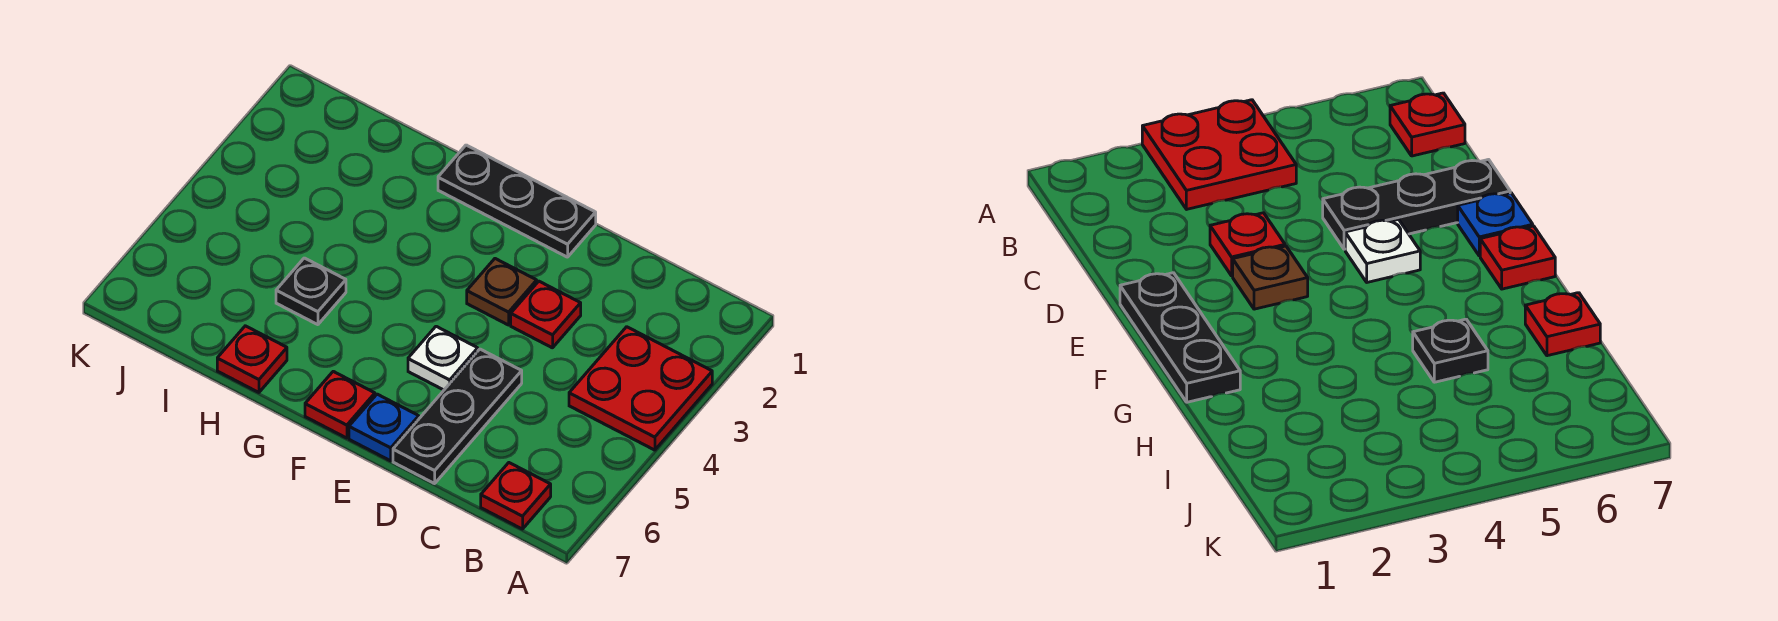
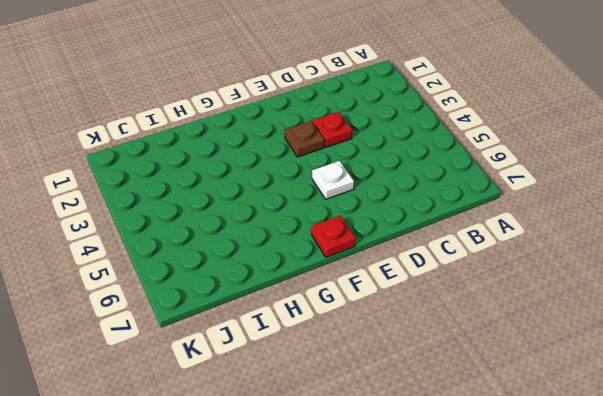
none -> red 2x2 plate [569,327,712,450]
none -> red 1x1 plate [481,463,551,529]

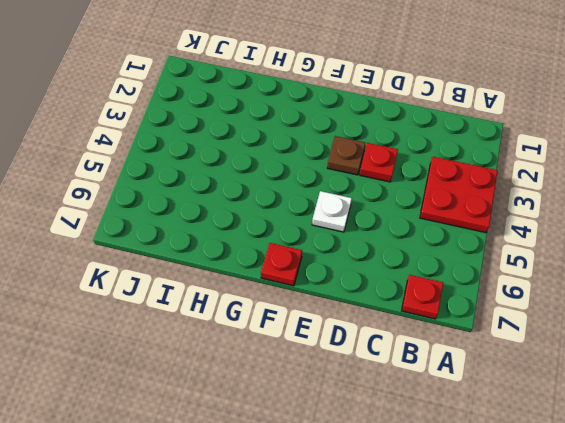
none -> black 1x3 plate [393,349,522,484]
none -> black 1x3 plate [438,145,596,257]

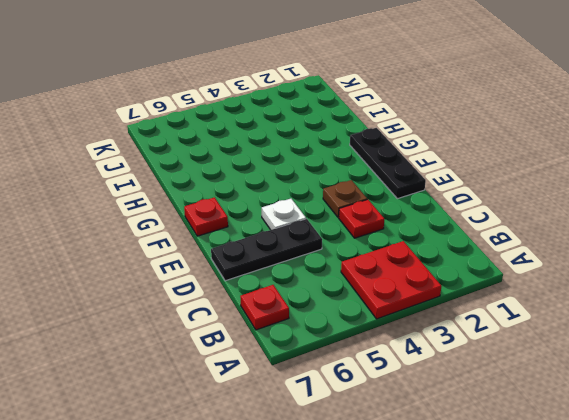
none -> blue 1x1 plate [349,394,419,461]
none -> black 1x1 plate [276,258,346,325]

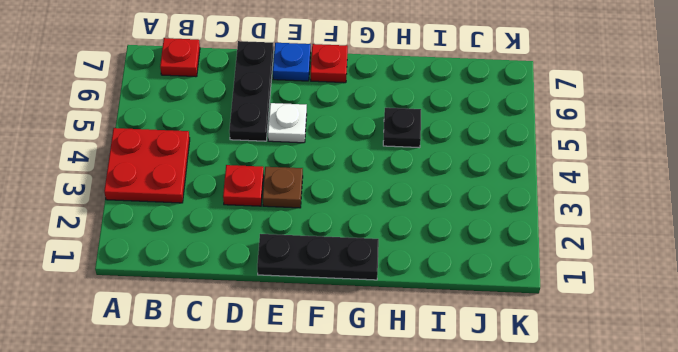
none -> red 1x1 plate [217,326,287,392]

